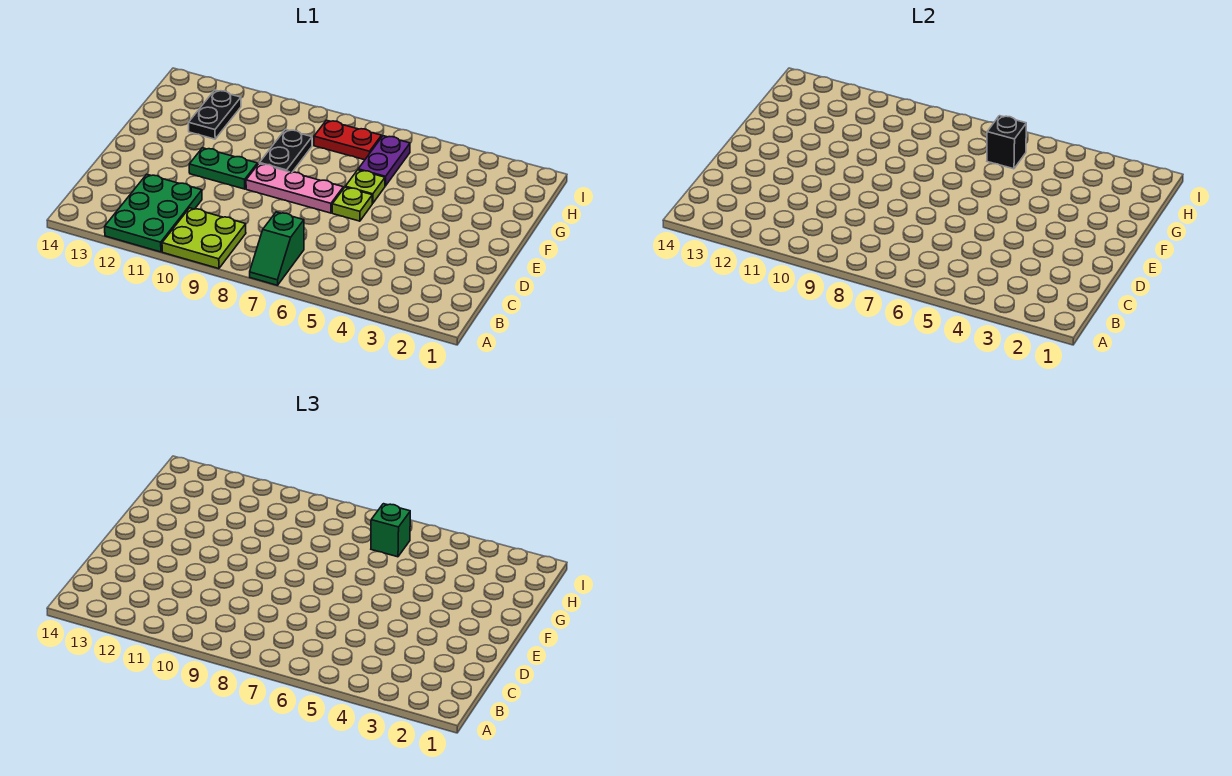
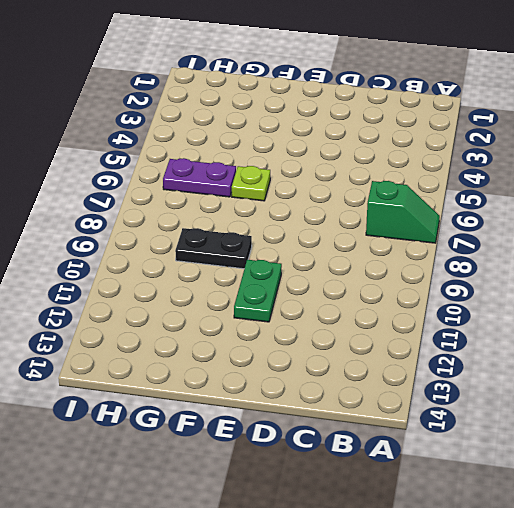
none -> lime 2x2 plate [162,208,246,269]
none -> green 2x3 plate [105,174,202,252]
none -> lime 1x1 plate [332,187,373,221]

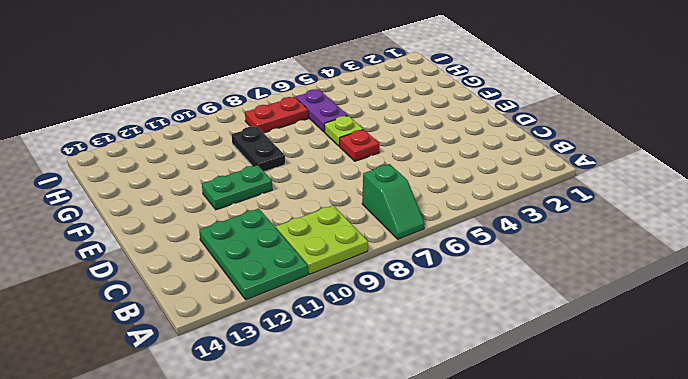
red 1x1 plate [340,130,379,161] -> lime 1x1 plate [332,187,373,221]
none -> pink 1x3 plate [246,164,343,213]
none -> black 1x2 plate [188,90,241,139]
none -> black 1x1 brick [987,116,1026,169]

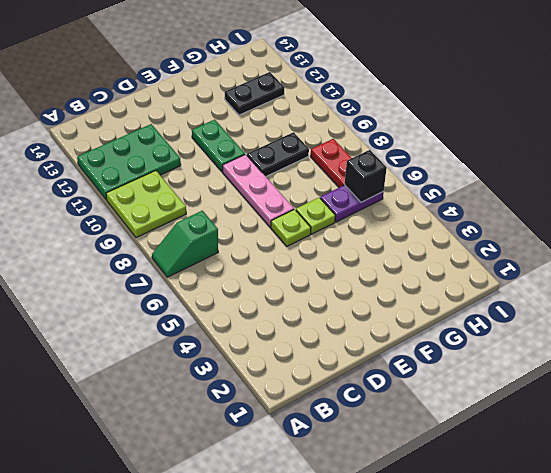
none -> green 1x1 brick [371,504,410,557]

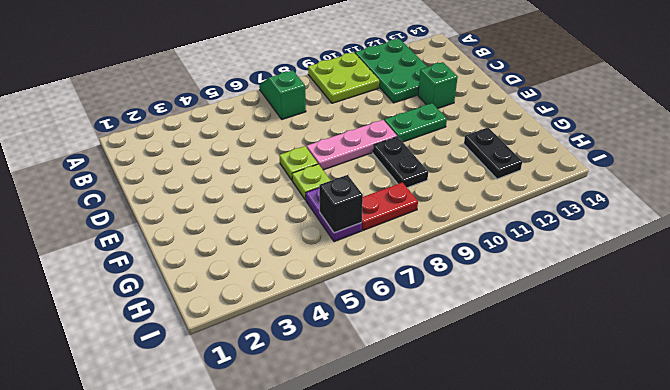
green 1x1 brick [418,62,458,109] -> green 1x1 brick moved to [371,504,410,557]

